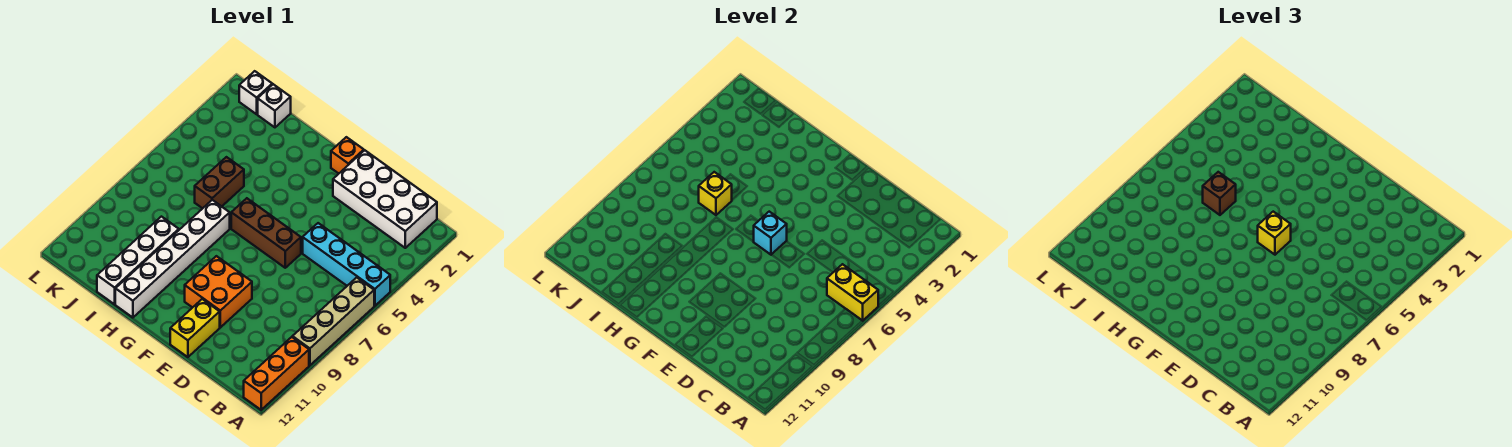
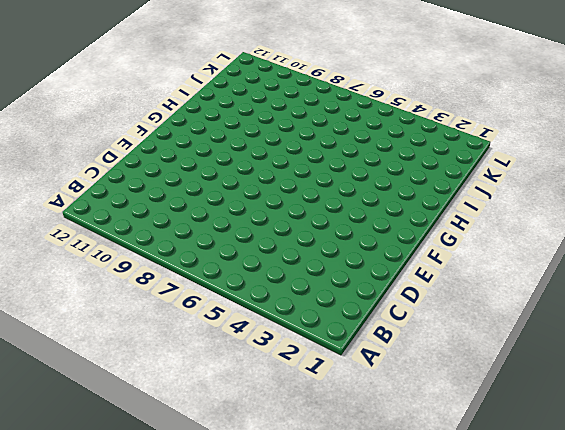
none -> cyan 1x4 brick [303,223,390,306]
none -> tan 1x4 brick [292,277,374,365]
none -> orange 1x3 brick [244,337,309,410]

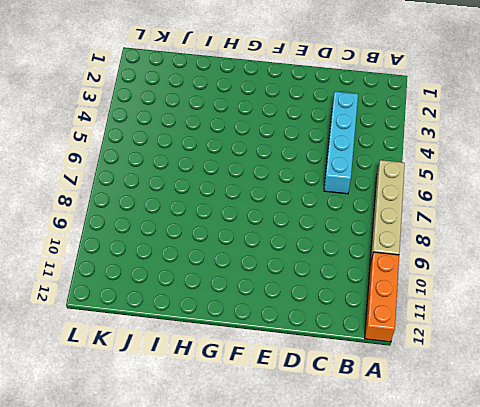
cyan 1x4 brick [324,91,358,194] -> cyan 1x4 brick turned to [303,223,390,306]
none -> white 2x4 brick [333,150,437,248]
none -> brown 1x3 brick [231,198,301,268]
none -> orange 2x2 brick [185,256,252,327]

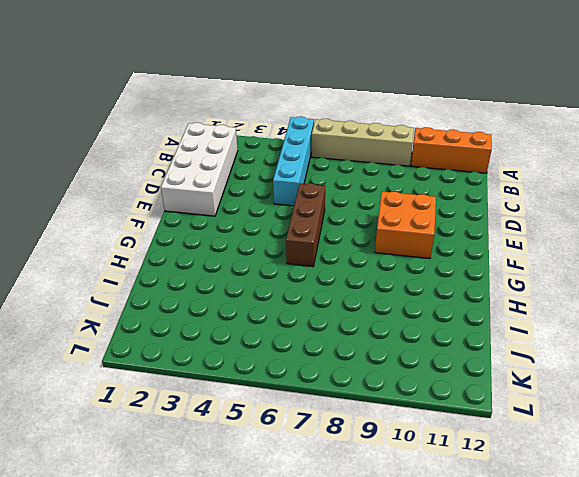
none -> yellow 1x2 brick [170,299,220,357]
none -> orange 1x1 brick [331,137,364,174]
none -> white 1x6 brick [115,200,230,318]

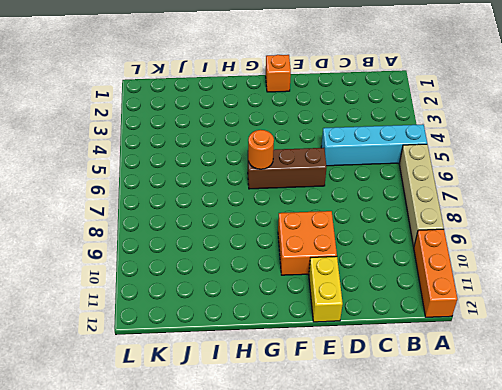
orange 1x1 round brick [248,130,274,169] -> none
none -> white 2x4 brick [333,150,437,248]
none -> white 1x6 brick [115,200,230,318]
none -> brown 1x2 brick [195,157,244,208]

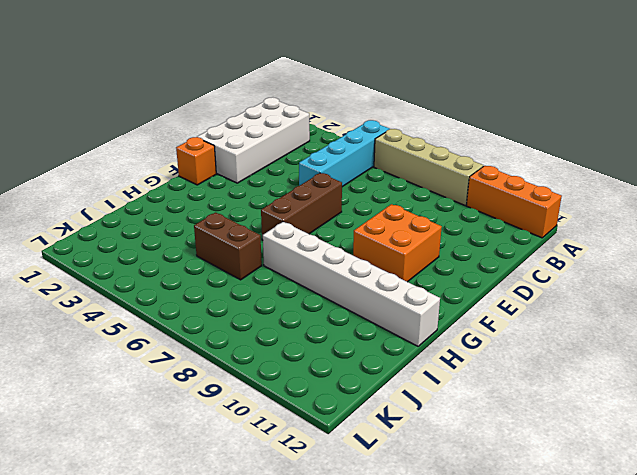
none -> yellow 1x2 brick [170,299,220,357]
none -> white 1x4 brick [97,217,179,304]
none -> white 1x1 brick [258,84,291,127]

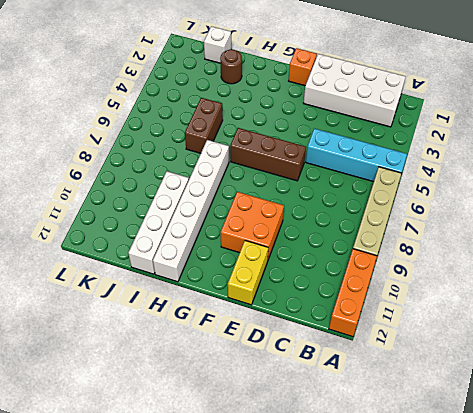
brown 1x1 round brick [220,50,242,84] -> none
none -> white 1x1 brick [239,71,272,114]
none -> yellow 1x2 brick [827,264,878,321]
none -> cyan 1x1 brick [754,212,787,255]

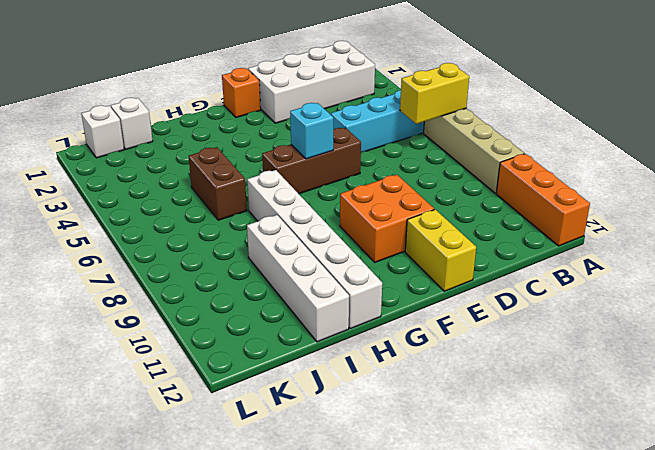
none -> yellow 1x1 brick [699,172,732,215]
none -> yellow 1x1 brick [1258,212,1291,255]
none -> brown 1x1 brick [1203,172,1236,215]

